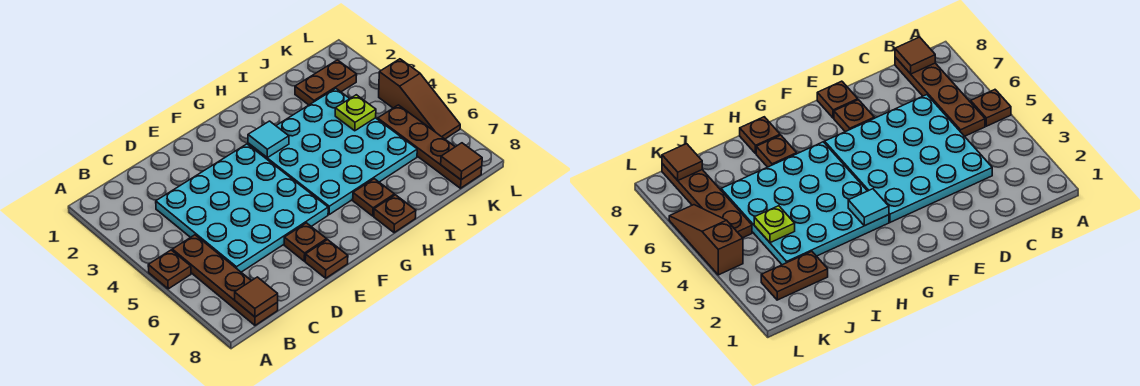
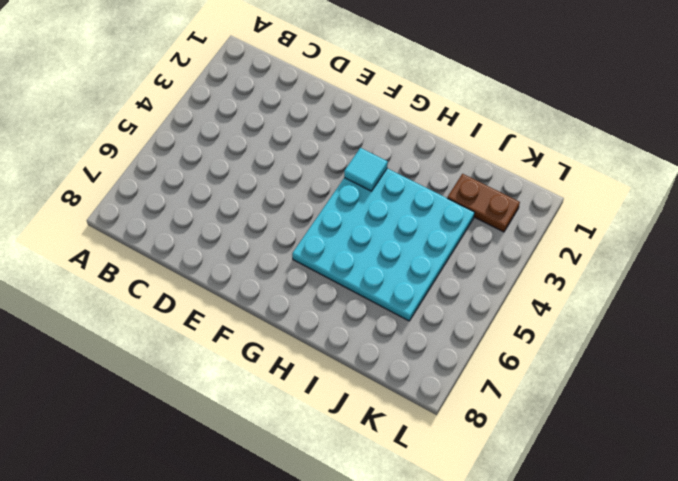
none -> brown 1x1 plate [148,250,191,289]
none -> brown 1x4 plate [172,235,278,325]
none -> cyan 4x4 plate [156,144,328,272]

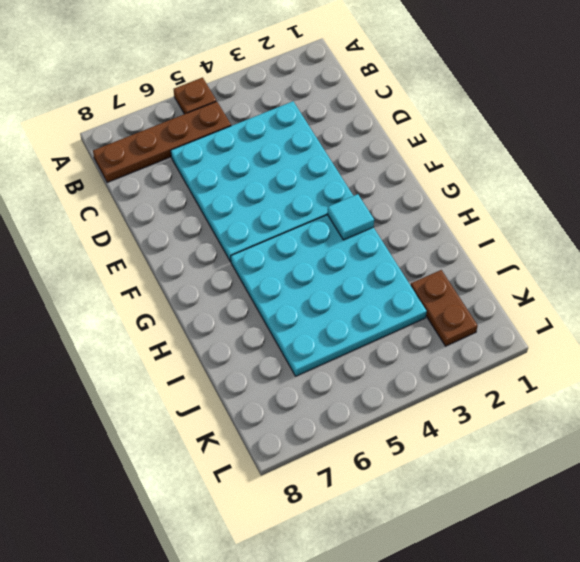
none -> brown 1x1 plate [284,223,327,261]
none -> brown 1x1 plate [305,240,348,278]
none -> brown 1x1 plate [353,179,394,216]

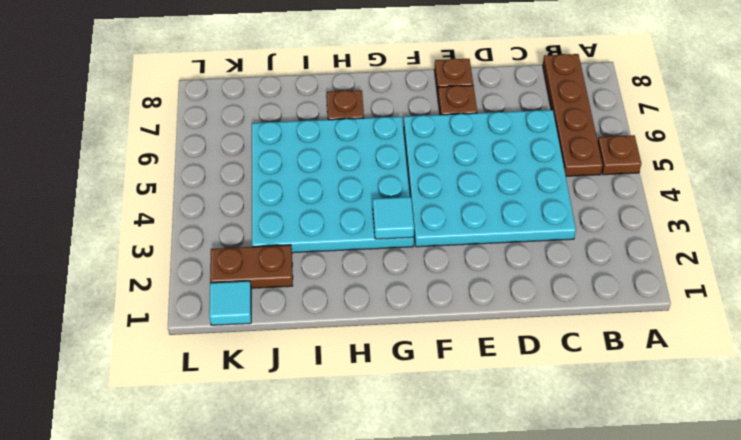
cyan 1x1 tile [209,281,251,325] -> none
none -> brown 1x1 plate [374,195,416,232]
none -> brown 1x4 plate [378,105,482,188]
none -> brown 1x3 slope [379,59,460,139]

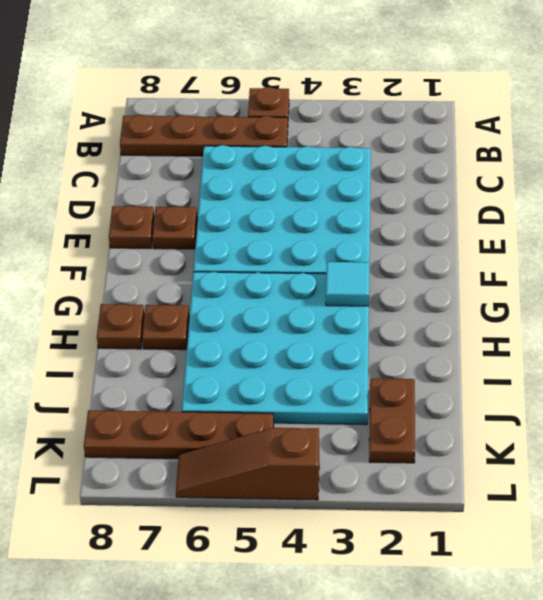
none -> brown 1x1 tile [235,277,278,317]
none -> lime 1x1 plate [335,95,376,131]
none -> brown 1x1 tile [441,143,482,180]

